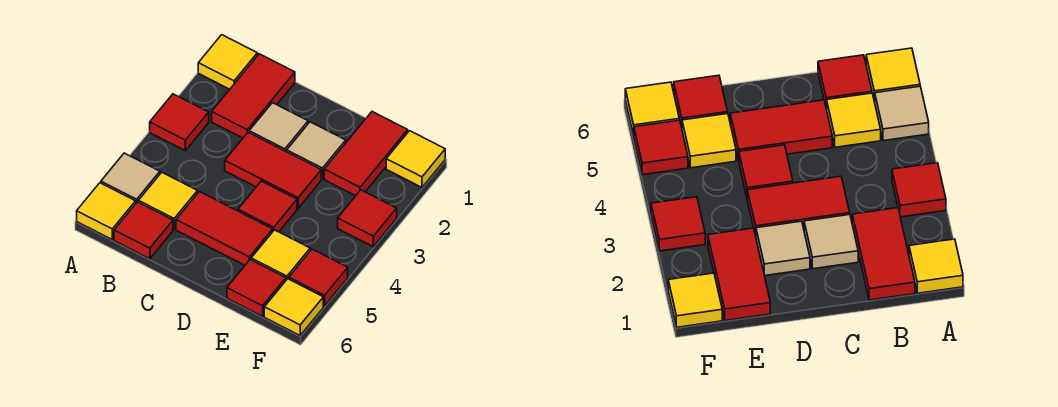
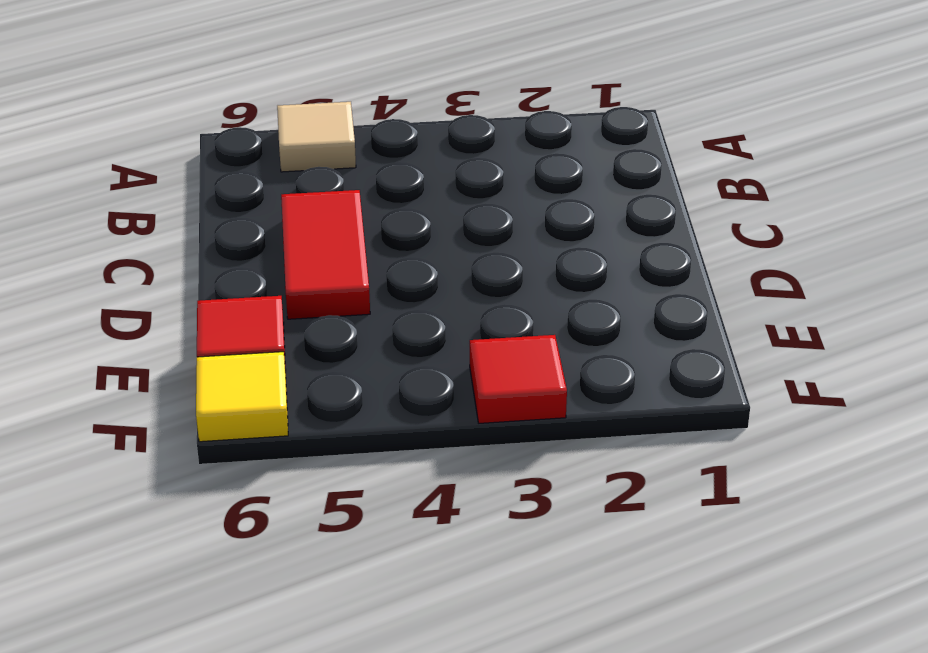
none -> yellow 1x1 tile [198,35,257,89]
none -> red 1x1 tile [150,94,209,150]
none -> yellow 1x1 tile [77,183,136,239]

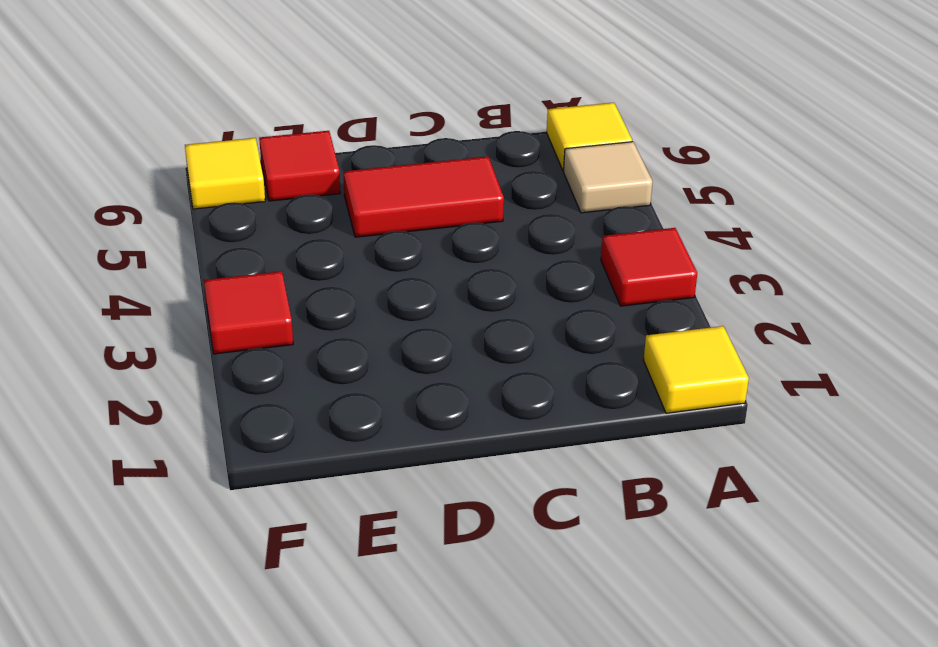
none -> red 1x2 tile [212,54,295,138]
none -> yellow 1x1 tile [138,172,197,229]
none -> red 1x1 tile [114,202,173,259]

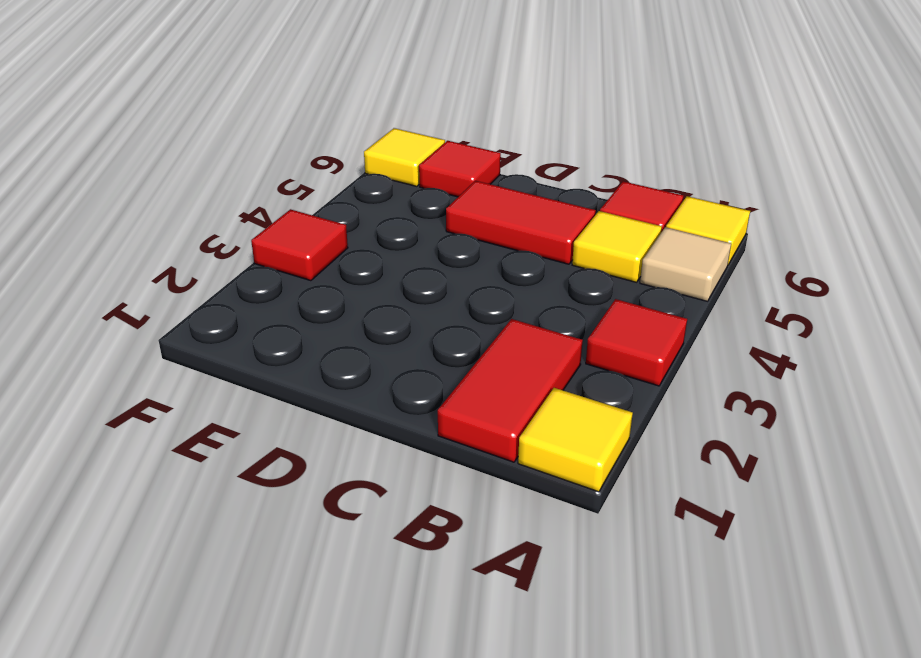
none -> tan 1x1 tile [249,103,308,152]
none -> red 1x2 tile [225,132,321,208]
none -> tan 1x1 tile [287,122,346,179]

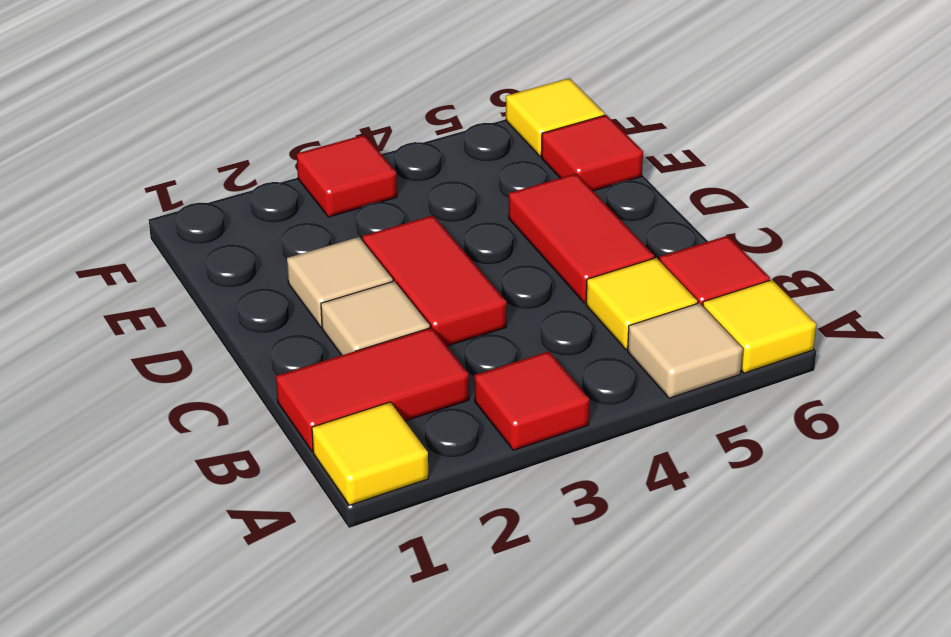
none -> red 1x1 tile [238,181,297,232]
none -> red 1x2 tile [324,112,408,196]
none -> yellow 1x1 tile [251,230,310,280]

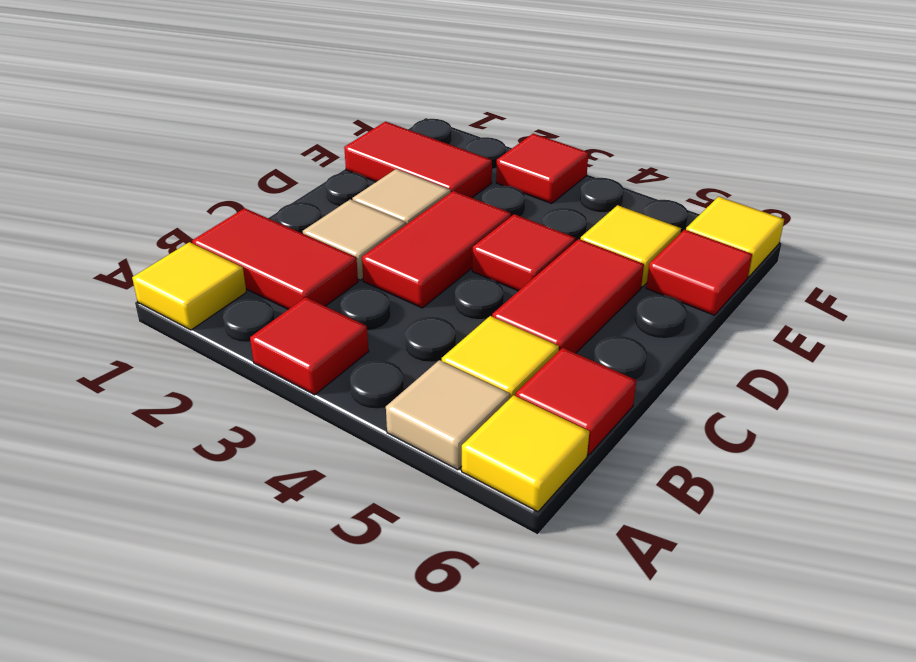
none -> yellow 1x1 tile [386,131,445,187]
none -> red 1x1 tile [289,249,348,306]

